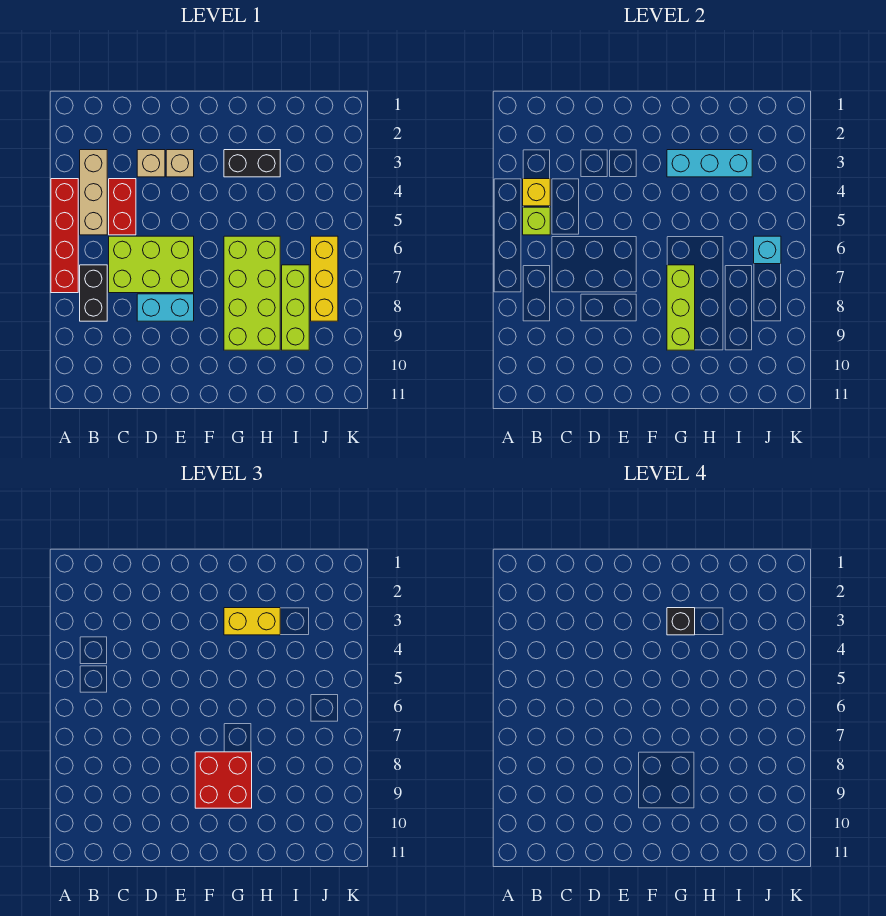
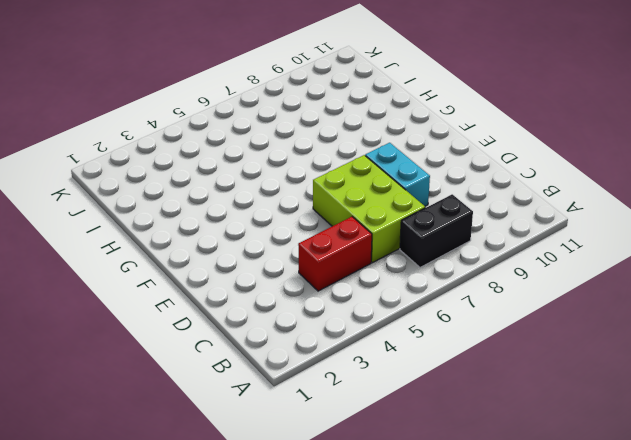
none -> red 1x4 brick [51,179,78,293]
none -> tan 1x3 brick [80,150,107,235]
none -> tan 1x1 brick [137,150,165,177]

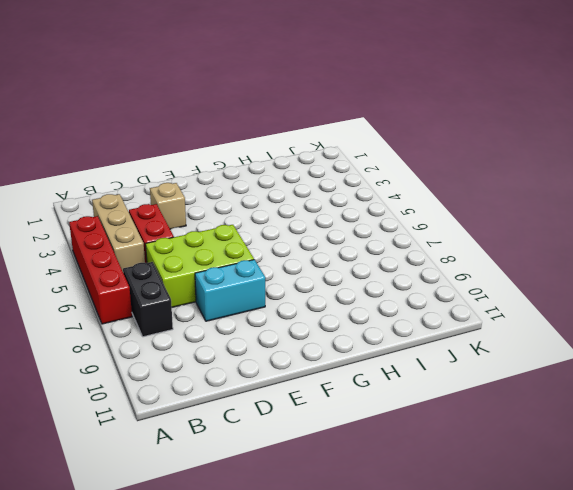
none -> tan 1x1 brick [166,150,194,177]
none -> black 1x2 brick [224,150,280,177]
none -> lime 2x4 brick [224,236,280,350]

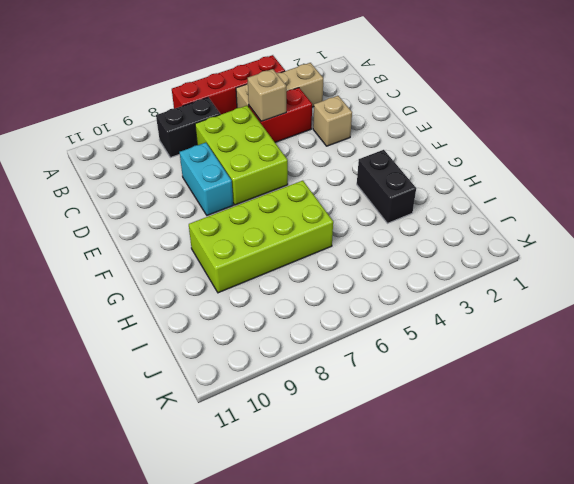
tan 1x1 brick [248,69,286,122] -> tan 1x1 brick moved to [166,150,194,177]
none -> lime 1x3 brick [282,265,309,350]
none -> yellow 1x3 brick [311,236,338,321]
none -> yellow 1x1 brick [523,179,550,206]

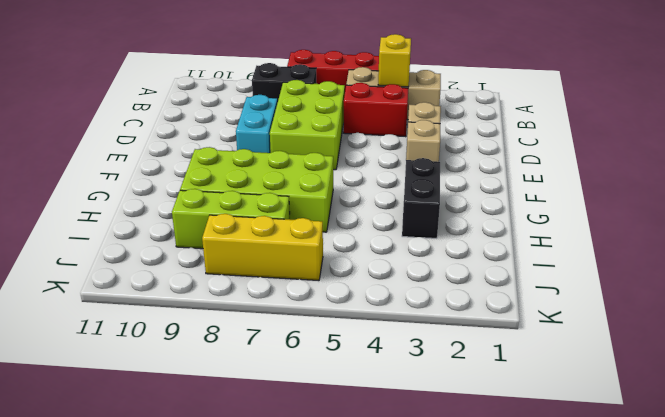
none -> lime 1x1 brick [523,207,550,235]
none -> cyan 1x3 brick [667,150,752,177]
none -> lime 1x3 brick [667,265,695,350]

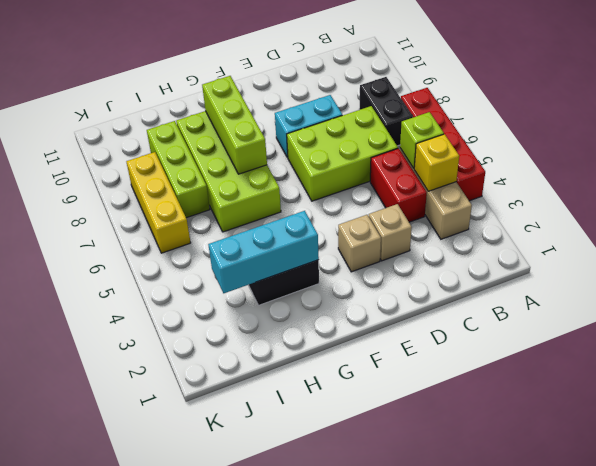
none -> cyan 1x1 brick [754,236,781,264]
none -> red 2x2 brick [195,752,252,808]
none -> yellow 1x2 brick [224,608,280,635]

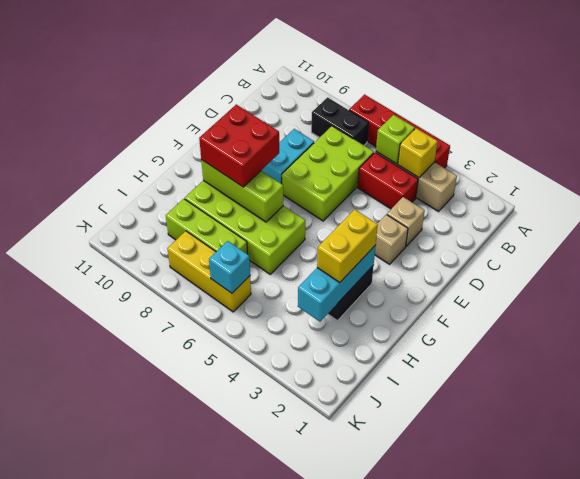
none -> black 1x1 brick [667,608,695,635]

